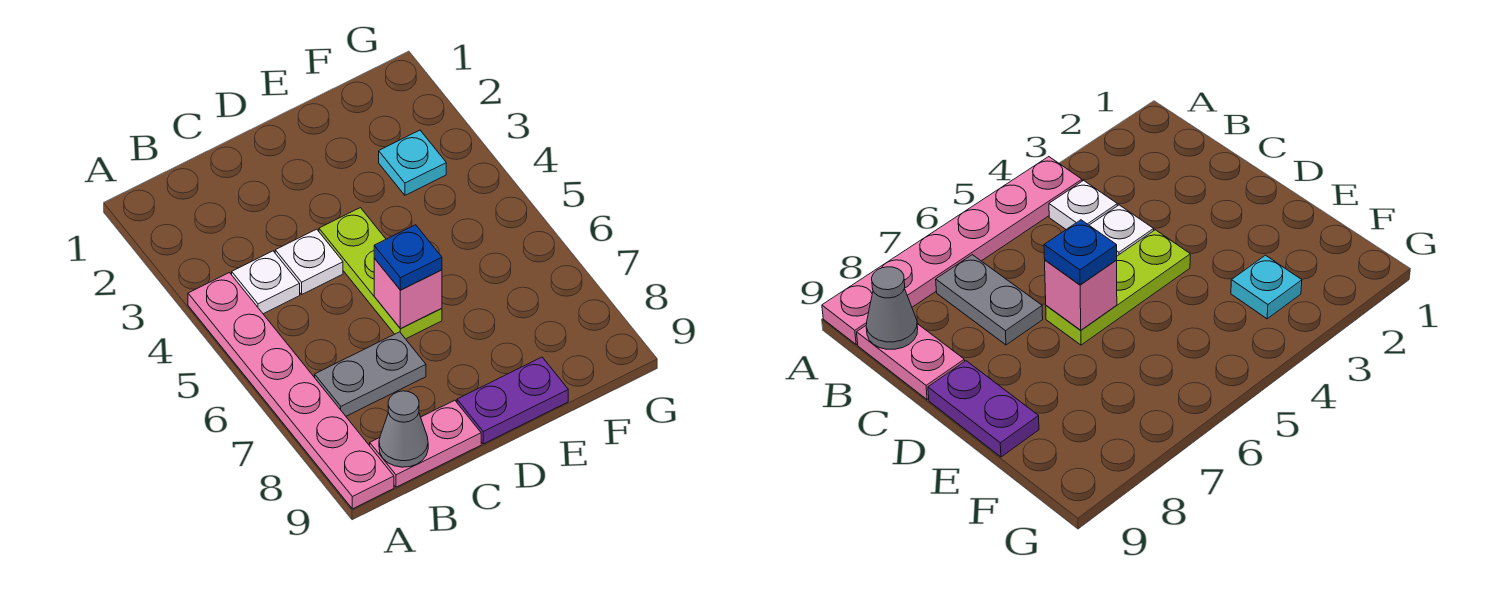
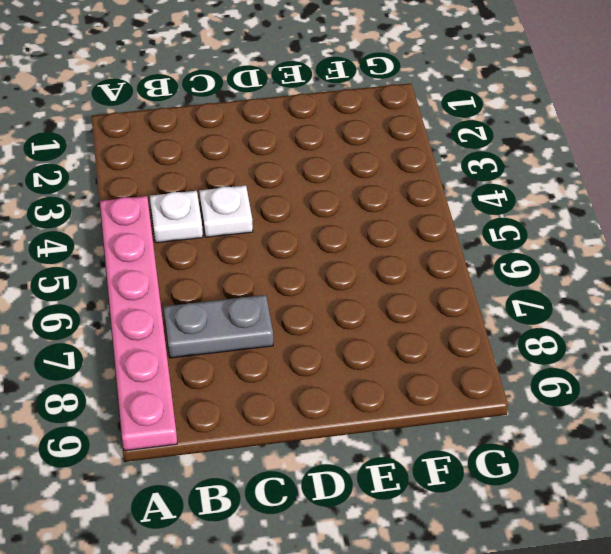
none -> pink 1x2 plate [370,400,481,487]
none -> lime 1x3 plate [319,208,442,339]

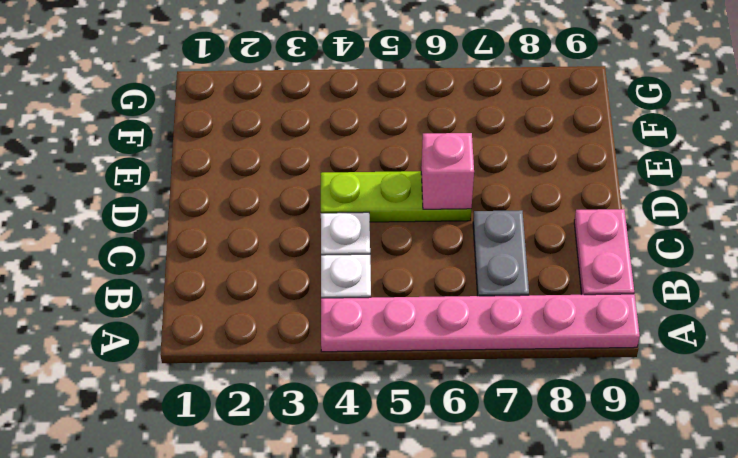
none -> purple 1x2 plate [457,357,568,444]
none -> cyan 1x1 plate [379,130,446,195]

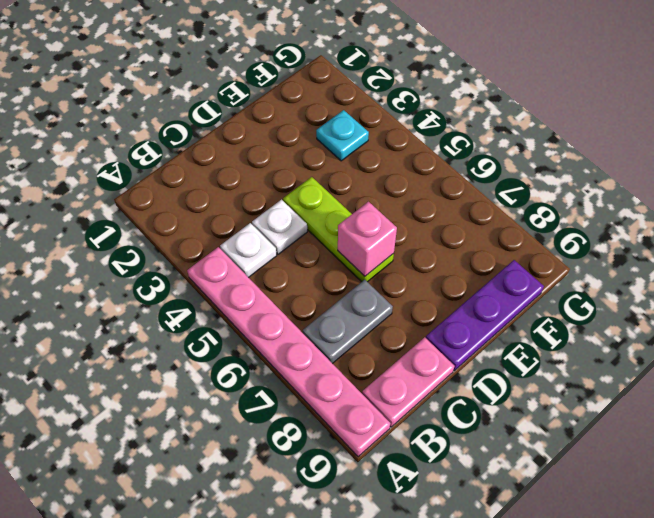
purple 1x3 plate [426,260,544,371] -> purple 1x2 plate [457,357,568,444]
none -> grey 1x1 cone [379,391,428,467]
none -> blue 1x1 plate [374,225,442,290]

